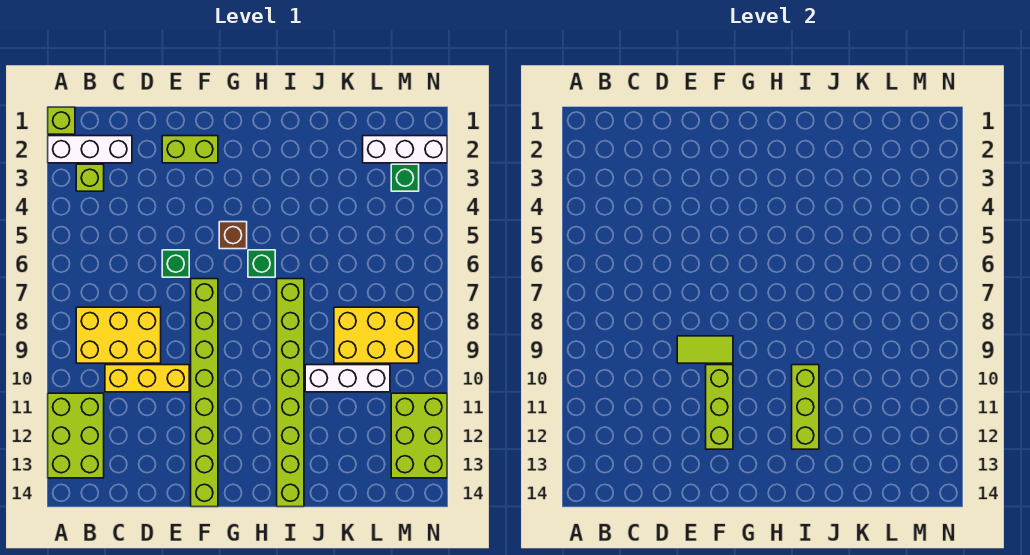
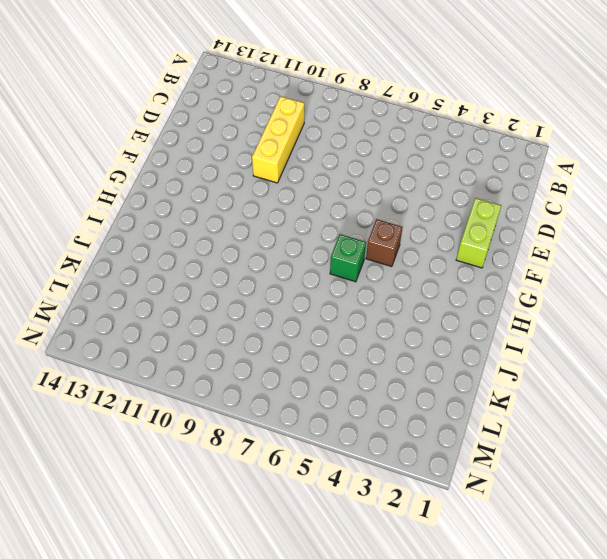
none -> lime 1x1 brick [48,107,75,134]
none -> white 1x3 brick [48,136,132,163]
none -> lime 2x3 brick [48,393,104,478]

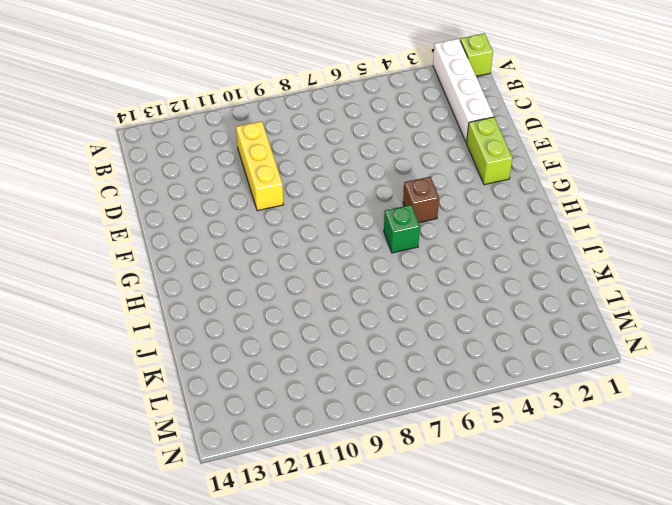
white 1x4 brick [433,39,494,143] -> white 1x3 brick [48,136,132,163]
none -> lime 2x3 brick [48,393,104,478]
none -> lime 1x1 brick [76,164,104,191]
none -> yellow 2x3 brick [76,307,161,363]

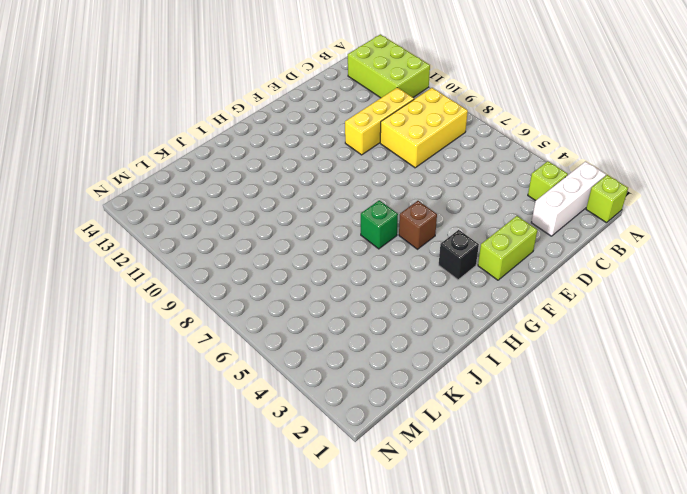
black 1x1 brick [439,230,479,280] -> none
none -> green 1x1 brick [162,250,189,277]
none -> lime 1x8 brick [191,279,218,507]
none -> lime 1x8 brick [277,279,304,507]

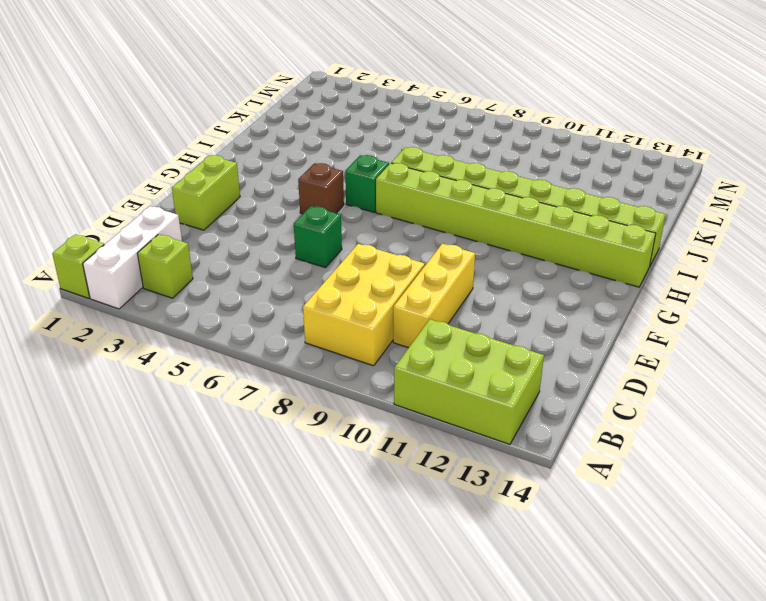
lime 1x8 brick [376,163,656,287] -> lime 1x8 brick moved to [191,279,218,507]
none -> white 1x3 brick [305,365,390,392]
none -> yellow 2x3 brick [334,307,419,363]
none -> white 1x3 brick [363,136,447,163]

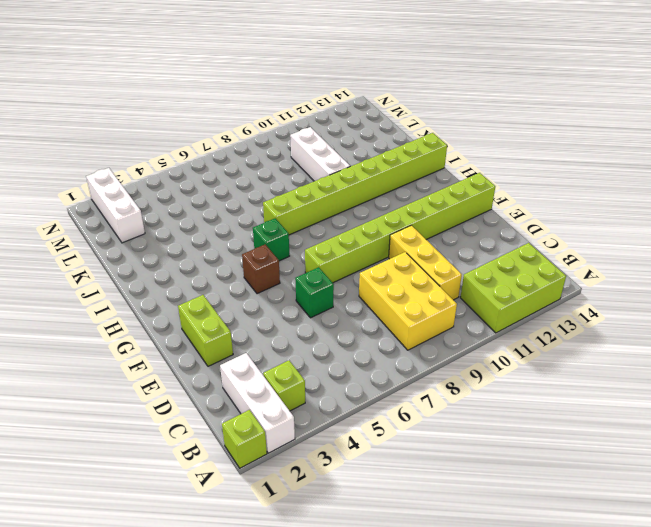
none -> yellow 2x3 brick [334,307,419,363]
none -> green 1x1 brick [391,164,419,191]
none -> lime 2x3 brick [391,393,447,478]

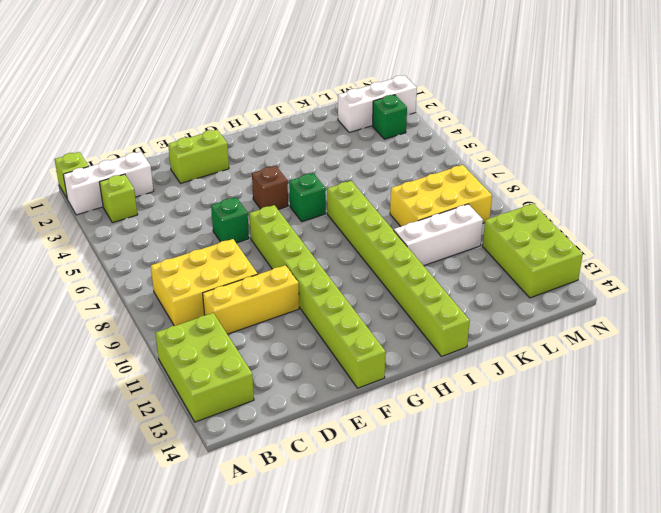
none -> lime 1x2 tile [677,336,733,363]
none -> lime 1x3 brick [706,365,733,449]
none -> lime 1x3 brick [792,365,819,449]

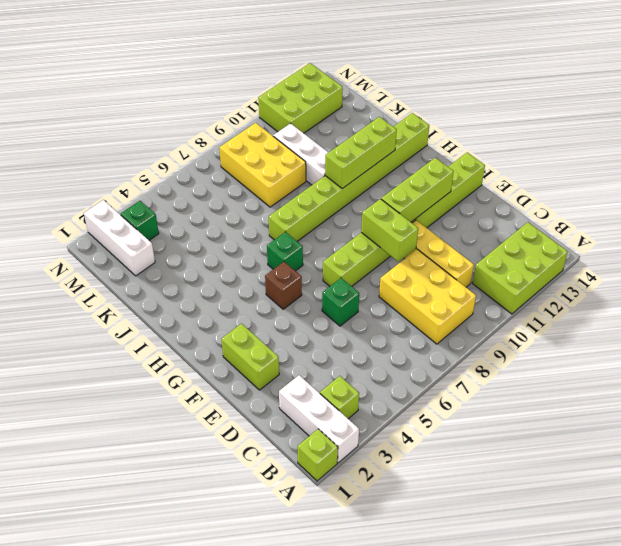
lime 1x2 brick [361,199,418,262] -> lime 1x2 tile [677,336,733,363]

